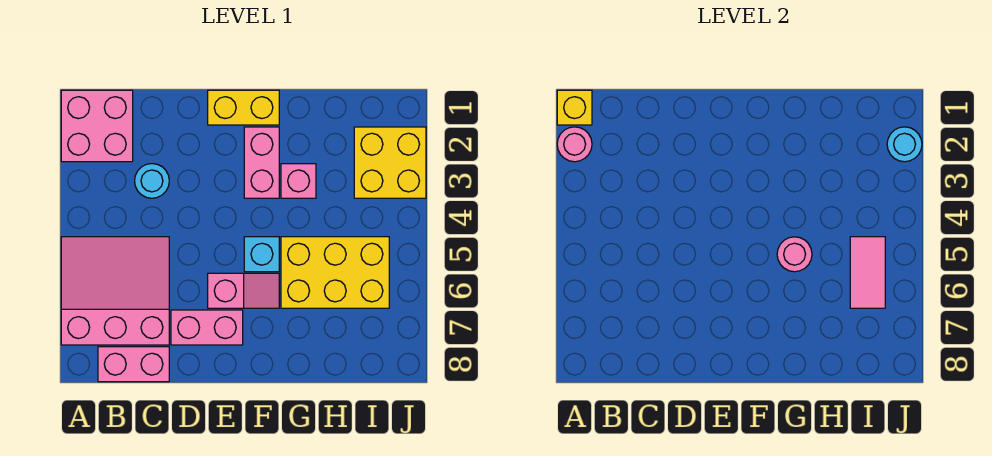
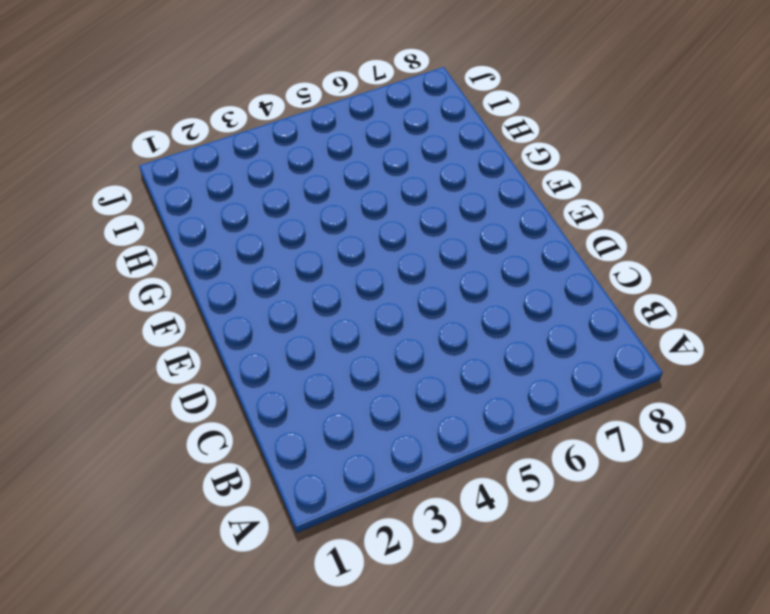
none -> pink 2x2 brick [61,90,133,162]
none -> pink 3x3 slope [61,237,169,345]
none -> pink 1x2 brick [98,347,169,382]

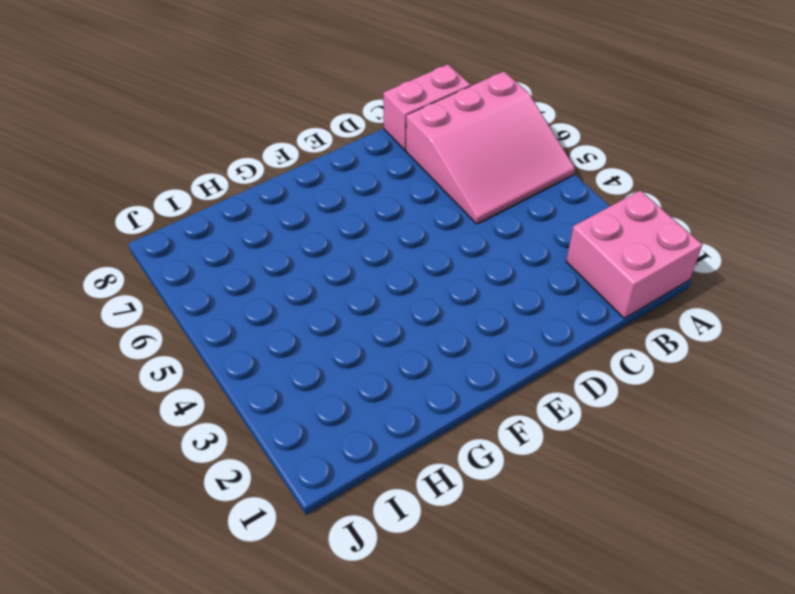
none -> cyan 1x1 round brick [135,164,169,198]
none -> pink 1x2 brick [171,310,243,345]
none -> yellow 1x2 brick [208,90,279,125]

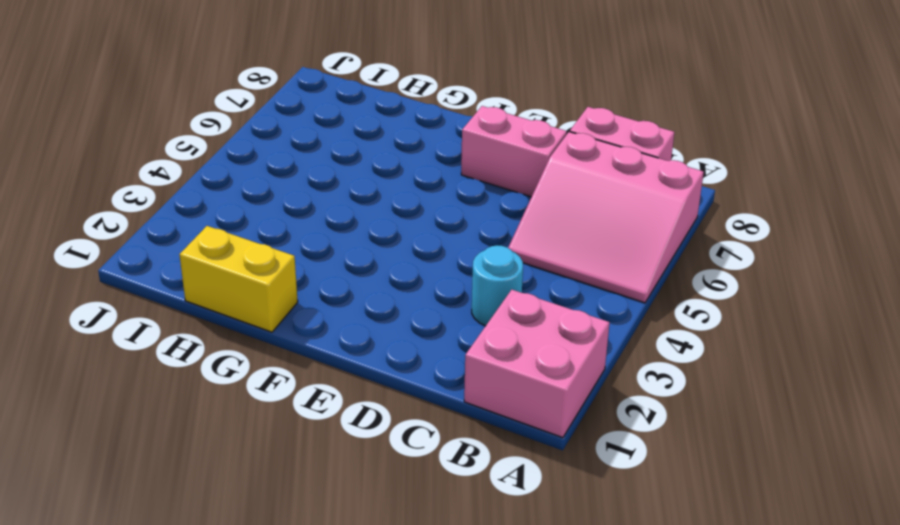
yellow 1x2 brick [179,226,298,332] -> yellow 1x2 brick moved to [208,90,279,125]
none -> pink 1x2 slope [208,273,279,308]
none -> pink 1x2 brick [244,127,279,198]
none -> cyan 1x1 brick [244,237,279,272]

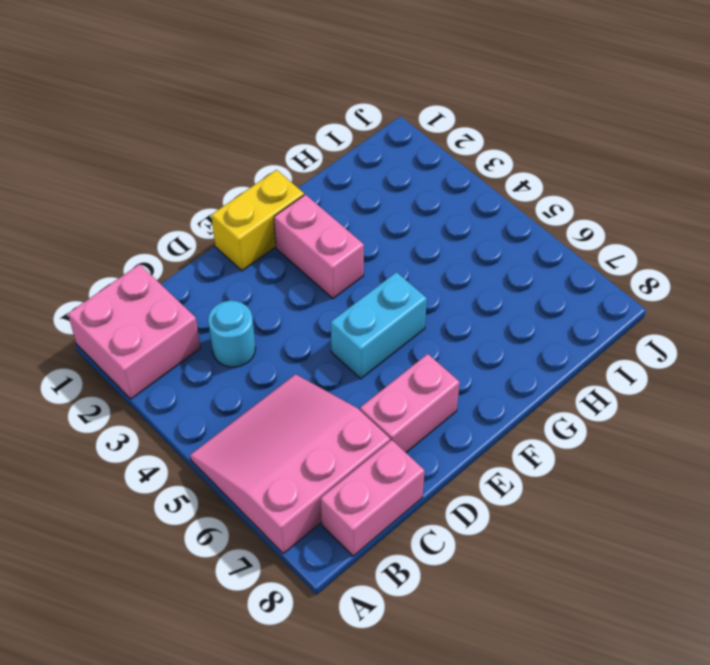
cyan 1x2 brick [331,272,427,379] -> cyan 1x1 brick [244,237,279,272]
none -> pink 1x2 slope [208,273,279,308]
none -> pink 1x1 brick [281,164,316,198]
none -> yellow 2x3 brick [281,237,389,308]

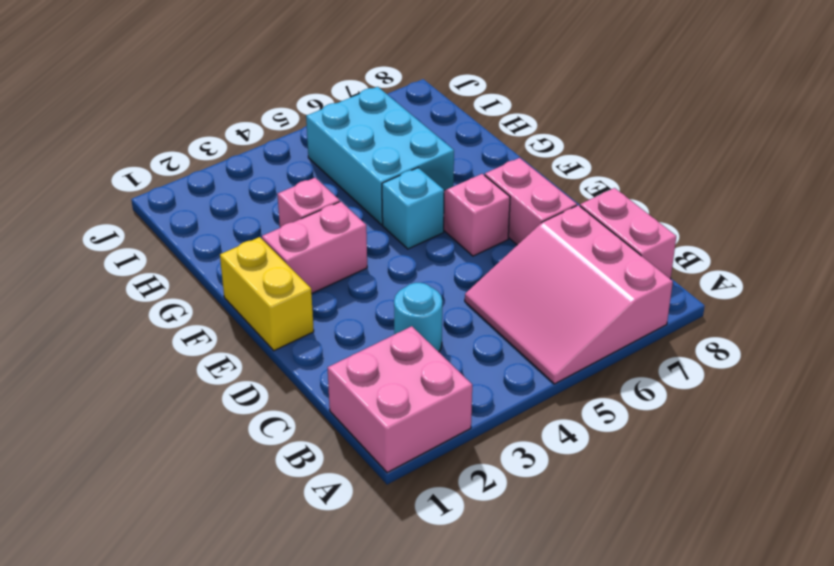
cyan 2x3 brick [306,87,454,225] -> yellow 2x3 brick [281,237,389,308]
none -> yellow 2x2 brick [354,127,426,198]
none -> yellow 1x1 brick [557,90,592,125]
none -> pink 1x1 round brick [557,127,592,162]

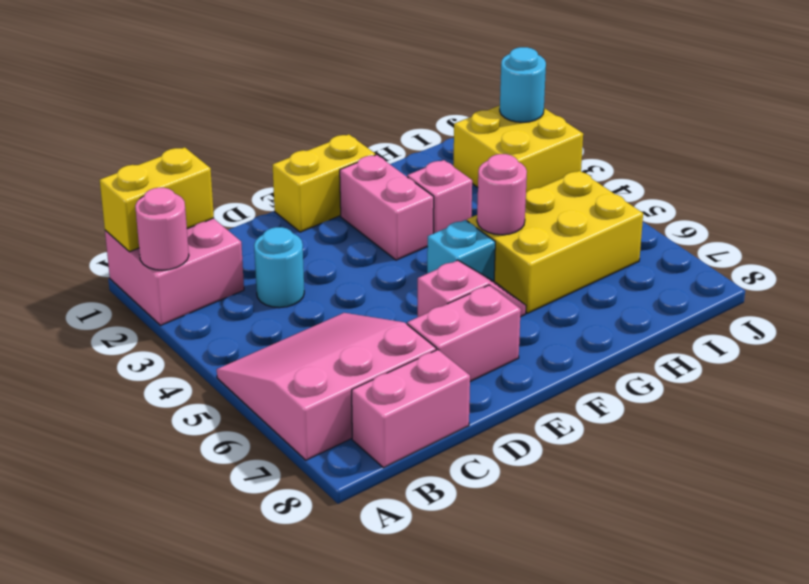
yellow 1x2 brick [100,147,214,252] -> yellow 1x1 brick [557,90,592,125]
none -> pink 1x2 tile [850,237,885,308]

